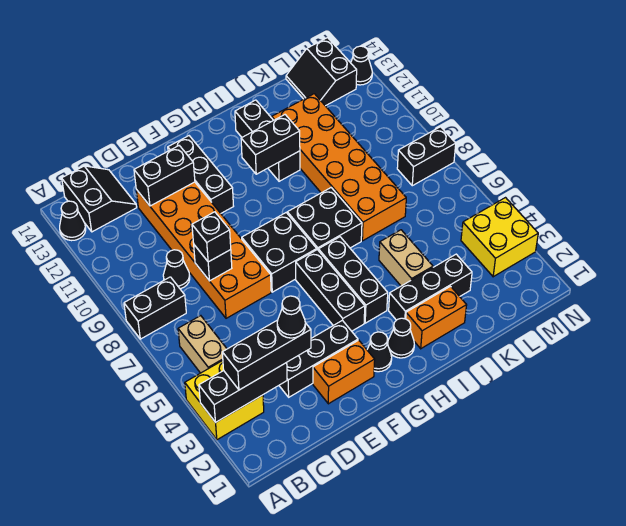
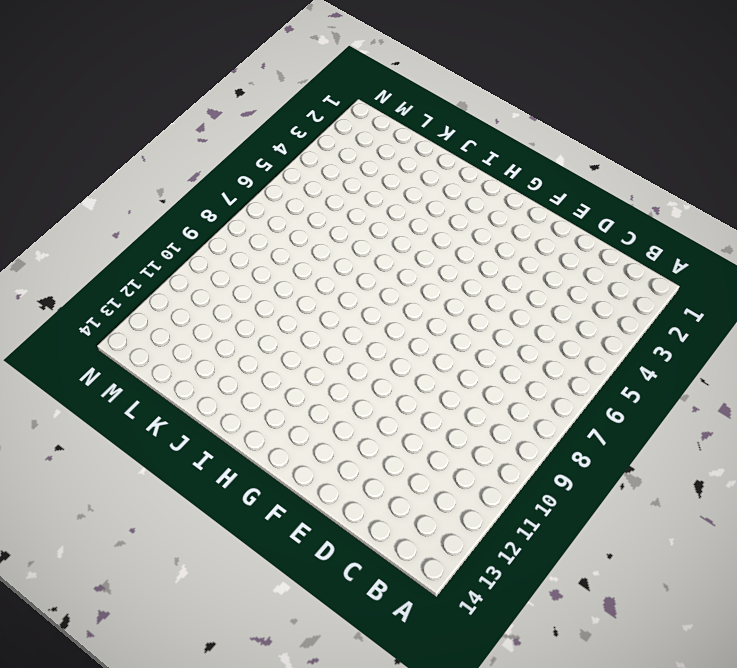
none -> yellow 2x2 brick [185,361,264,440]
none -> black 1x2 brick [124,277,186,339]
none -> black 1x1 cone [60,201,86,241]
none -> tan 1x2 brick [178,316,227,373]

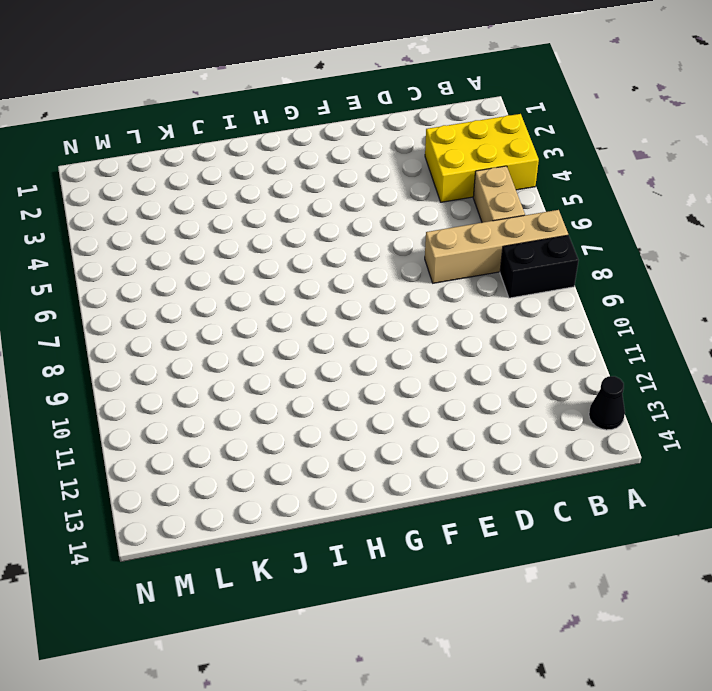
yellow 2x3 brick [425,114,539,202] -> yellow 2x2 brick [185,361,264,440]
tan 1x4 brick [425,210,568,283] -> orange 2x6 brick [136,182,271,318]
none -> black 2x2 slope [62,166,137,232]
none -> black 1x1 cone [163,250,190,289]
none -> black 1x3 brick [279,320,358,397]
none -> orange 1x2 brick [313,340,375,404]

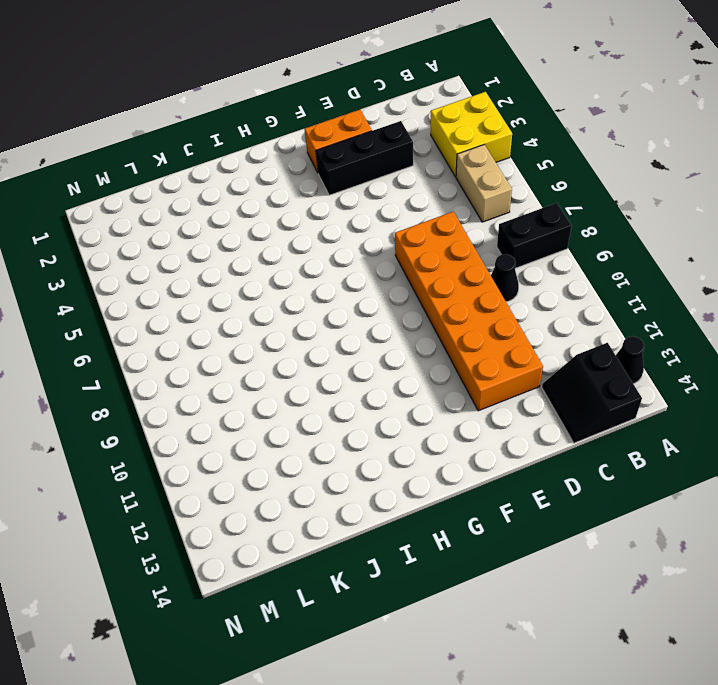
none -> black 2x2 brick [242,213,317,292]
none -> black 1x3 brick [168,136,234,213]
none -> black 1x1 cone [367,332,392,372]
none -> black 1x3 brick [296,250,365,331]

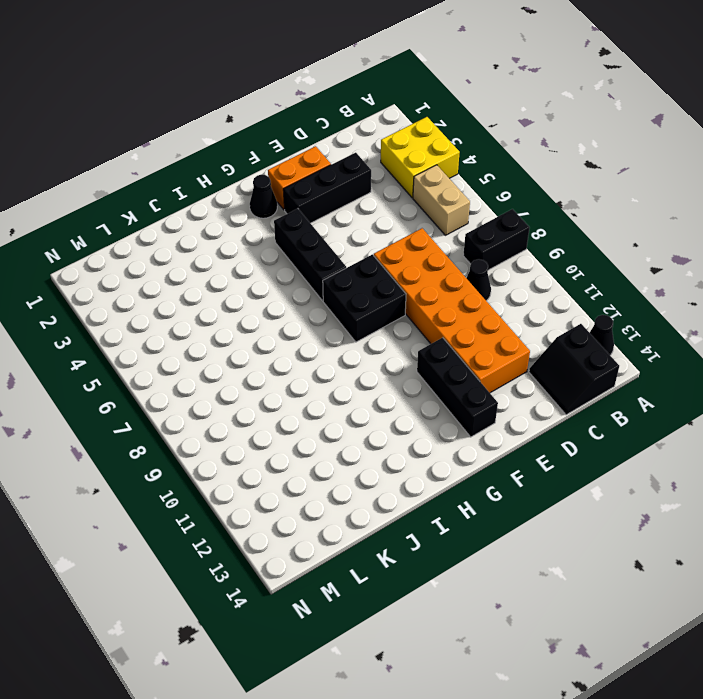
none -> black 1x1 cone [388,318,414,358]
none -> black 1x3 brick [319,237,388,323]
none -> black 2x2 brick [287,188,362,251]
none -> orange 1x2 brick [406,286,467,349]

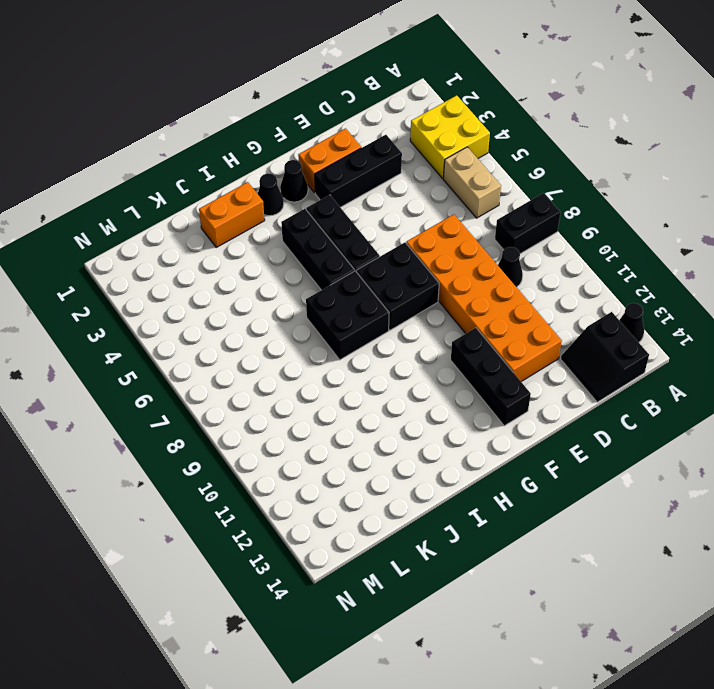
none -> black 1x3 brick [389,254,472,320]
none -> black 1x3 brick [235,100,300,181]
none -> tan 1x2 brick [379,230,433,286]
none -> orange 2x6 brick [272,94,406,241]

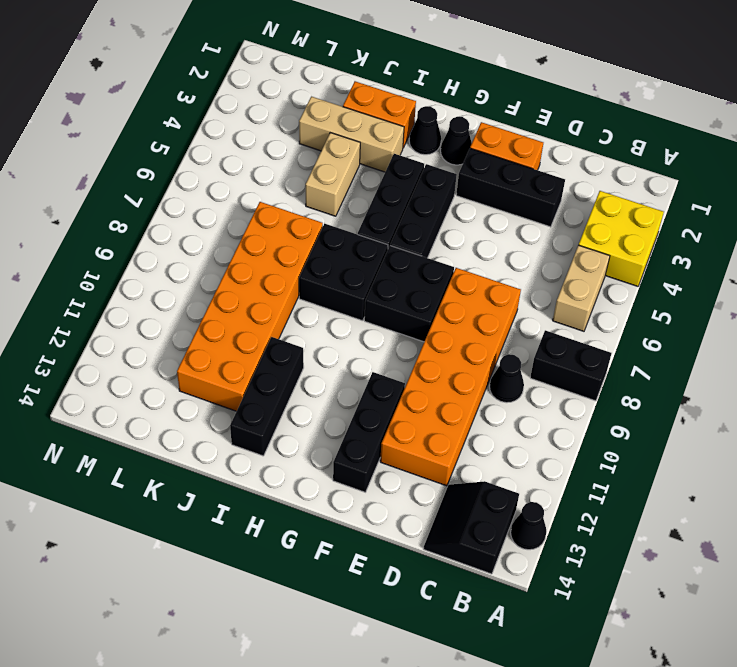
tan 1x3 brick [299,97,404,172] -> black 1x3 brick [389,254,472,320]
none -> black 2x2 slope [286,38,357,106]
none -> yellow 2x2 brick [461,198,538,277]
none -> black 1x2 brick [397,127,456,186]
none -> black 1x1 cone [351,46,372,85]

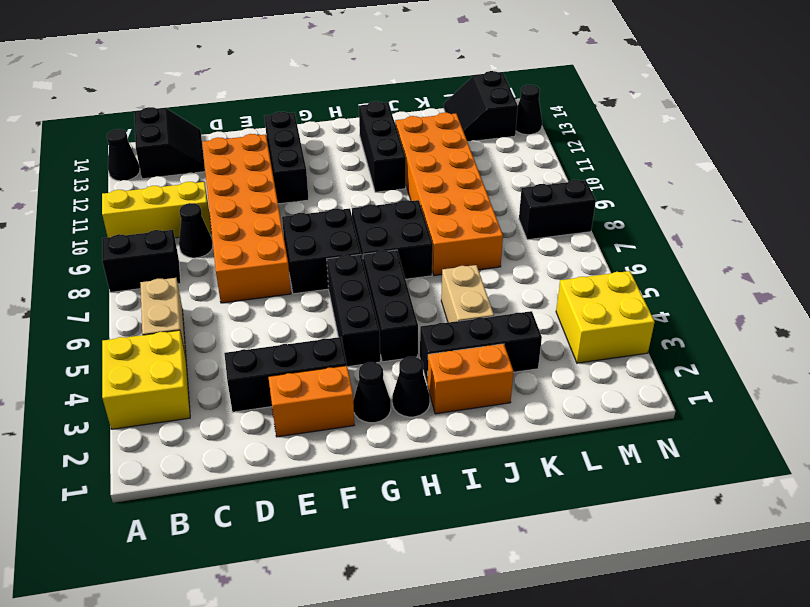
yellow 1x3 brick [102,182,212,238] -> none
none -> black 1x3 brick [199,363,287,422]
none -> black 1x1 brick [194,245,232,281]
none -> black 1x2 brick [134,146,195,206]
none -> black 1x2 brick [241,115,300,174]

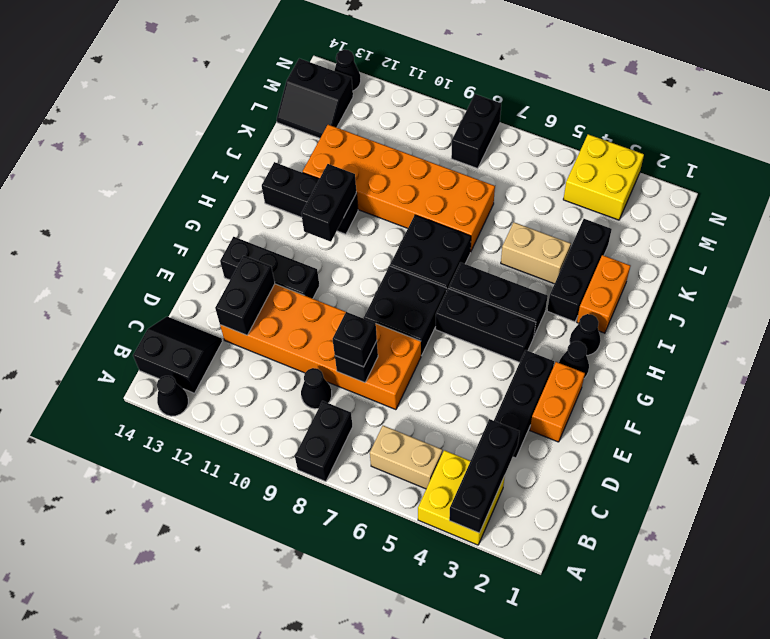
none -> black 1x3 brick [222,320,311,390]
none -> black 1x1 cone [277,296,305,338]

